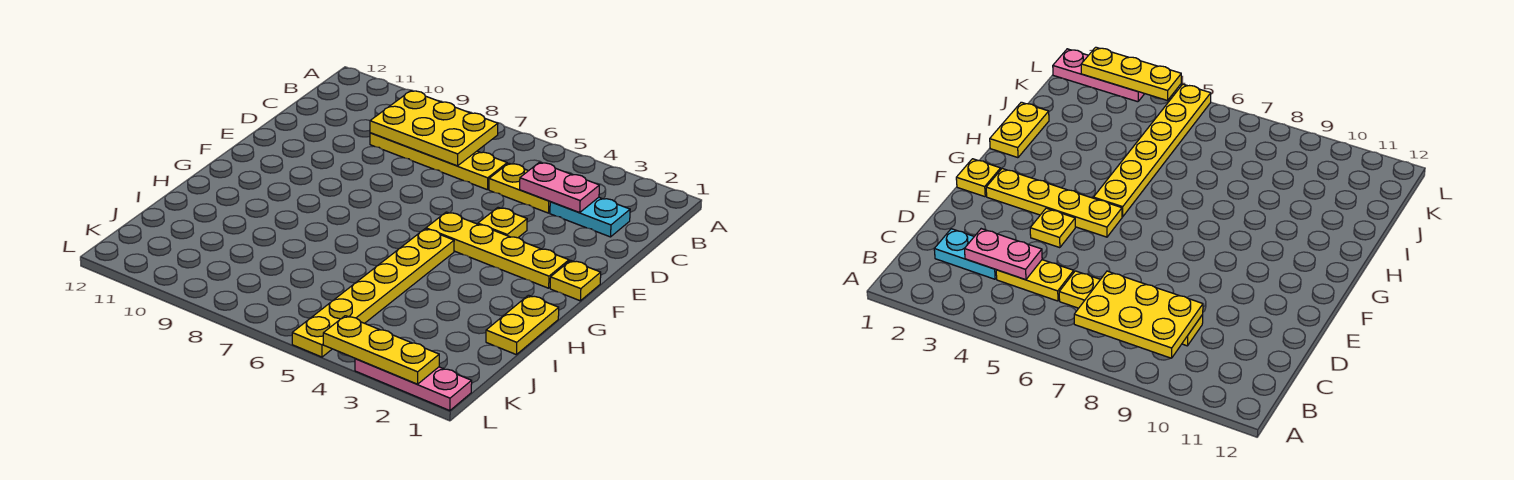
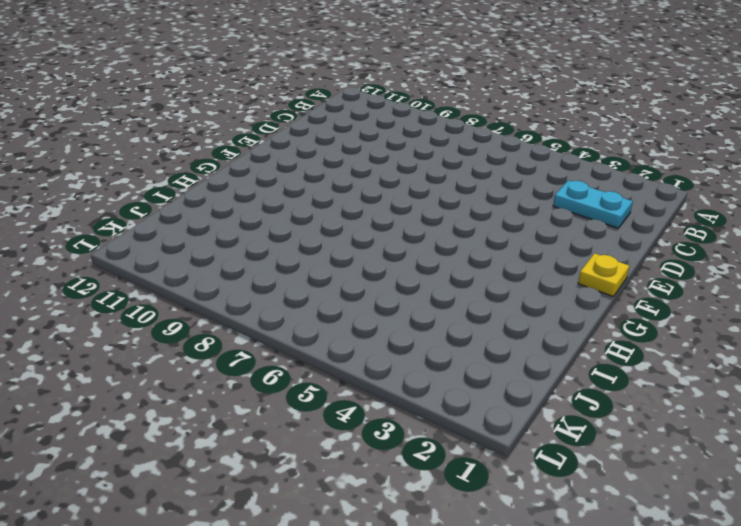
none -> yellow 1x2 plate [489,163,550,213]
none -> yellow 1x4 plate [370,133,507,190]
none -> yellow 1x1 plate [478,208,527,238]

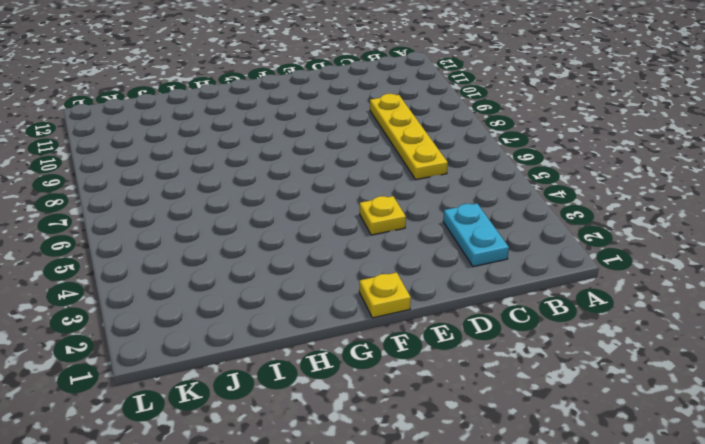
none -> yellow 1x2 plate [489,163,550,213]
none -> yellow 1x4 plate [426,212,569,288]
none -> yellow 1x6 plate [292,229,454,357]

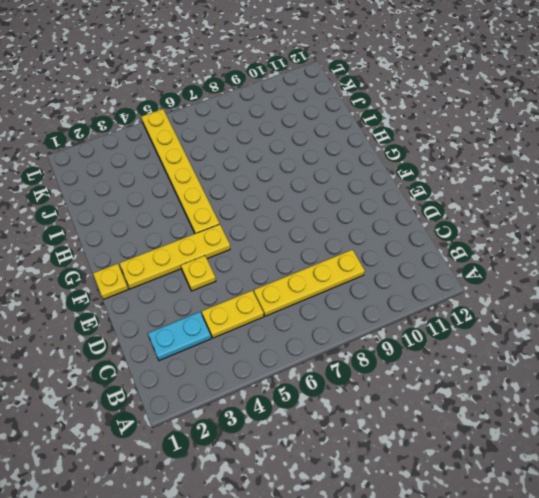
none -> yellow 1x2 plate [486,295,559,355]
none -> pink 1x3 plate [355,359,472,411]
none -> yellow 2x3 plate [370,91,498,166]

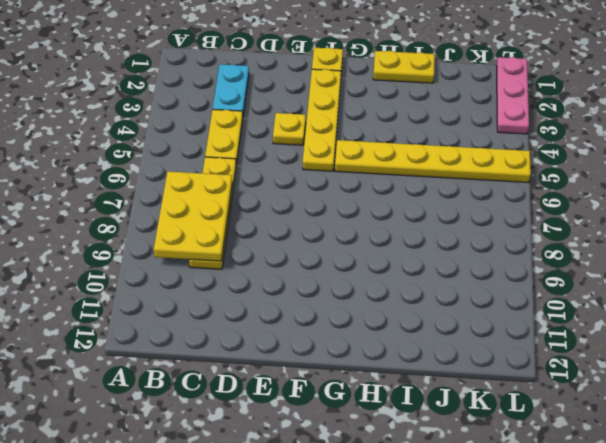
none -> pink 1x2 plate [520,162,599,212]
none -> yellow 1x3 plate [323,316,439,384]

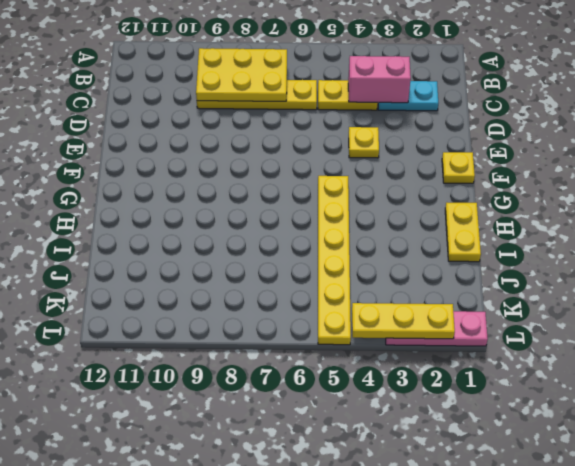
pink 1x2 brick [348,56,411,103] -> pink 1x2 plate [520,162,599,212]
none -> yellow 1x4 plate [426,212,569,288]

